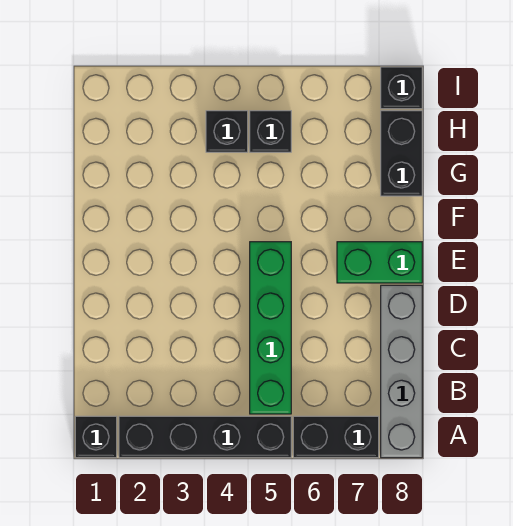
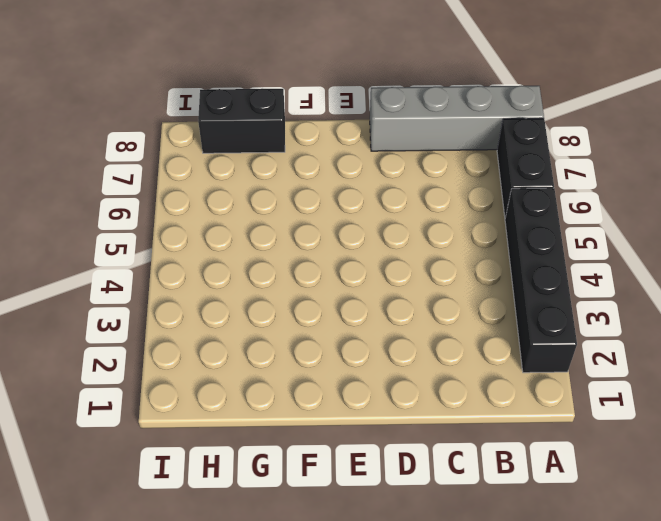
none -> black 1x1 brick [75,416,117,458]
none -> green 1x4 brick [250,242,291,414]

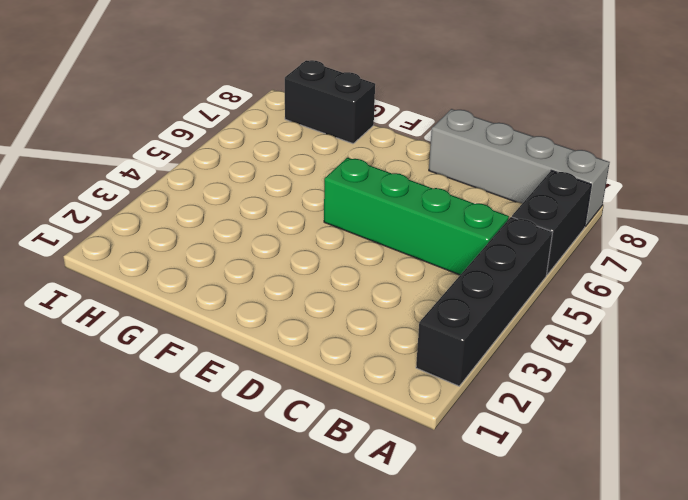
none -> black 1x1 brick [75,416,117,458]
none -> green 1x2 brick [337,242,422,283]

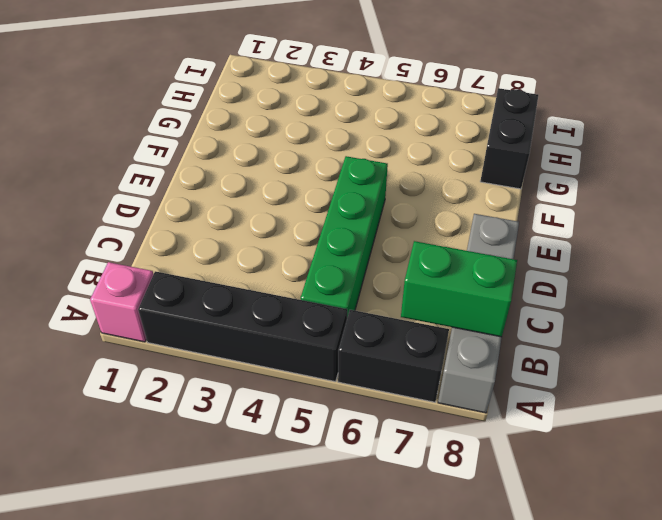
pink 1x1 brick [90,262,154,342] -> black 1x1 brick [75,416,117,458]
green 1x2 brick [401,241,517,337] -> green 1x2 brick moved to [337,242,422,283]
none -> black 1x1 brick [206,111,248,152]
none -> black 1x1 brick [250,111,291,152]

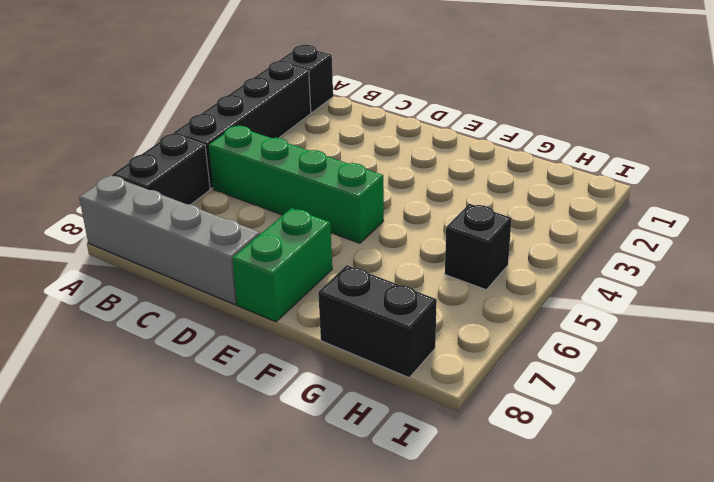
none -> black 1x1 brick [206,111,248,152]
none -> black 1x1 brick [381,67,422,109]

